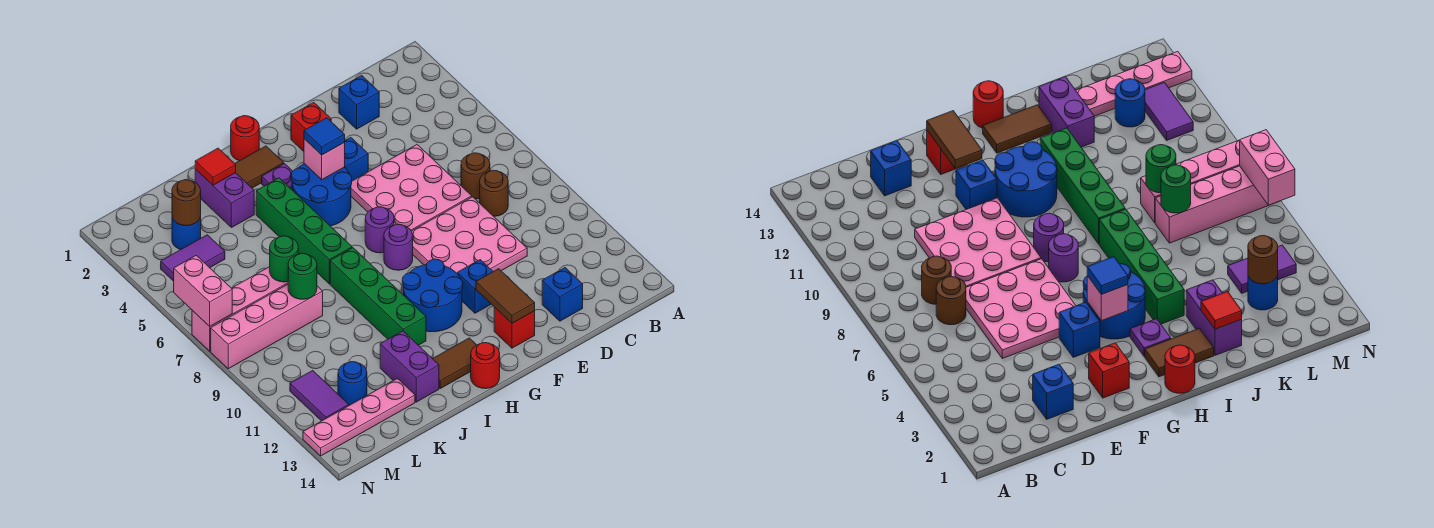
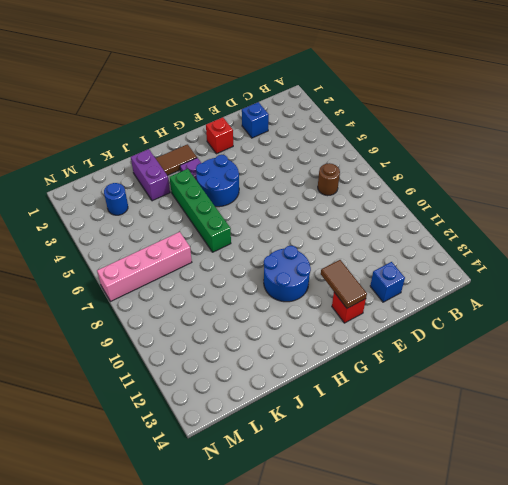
none -> brown 1x1 round brick [480,170,508,216]
none -> pink 3x3 plate [351,145,472,231]
none -> pink 3x3 plate [412,197,527,273]
none -> blue 1x1 brick [344,137,368,181]

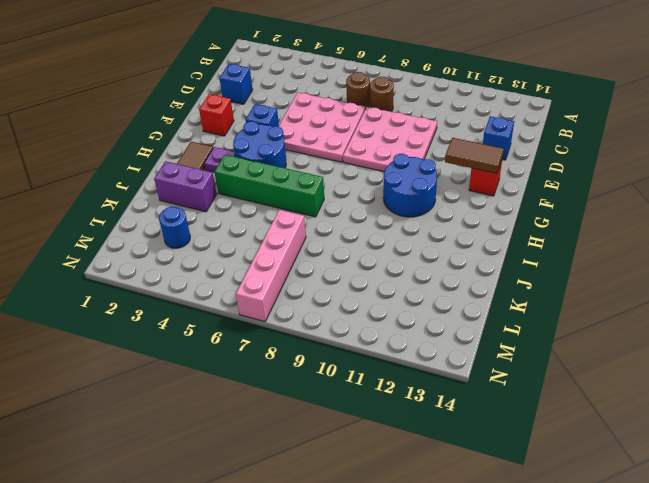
none -> blue 1x1 brick [457,260,493,313]
none -> purple 1x1 round brick [365,207,394,253]
none -> purple 1x1 round brick [384,224,413,270]
none -> red 1x1 round brick [231,116,259,161]

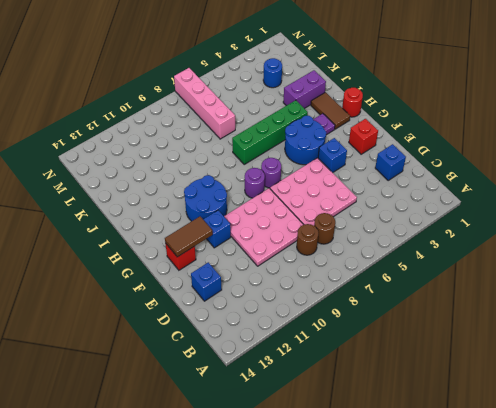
none -> brown 1x2 tile [433,338,476,388]
none -> red 1x1 round brick [471,343,500,389]
none -> green 1x4 brick [330,248,426,345]
none -> purple 1x2 brick [380,331,439,402]

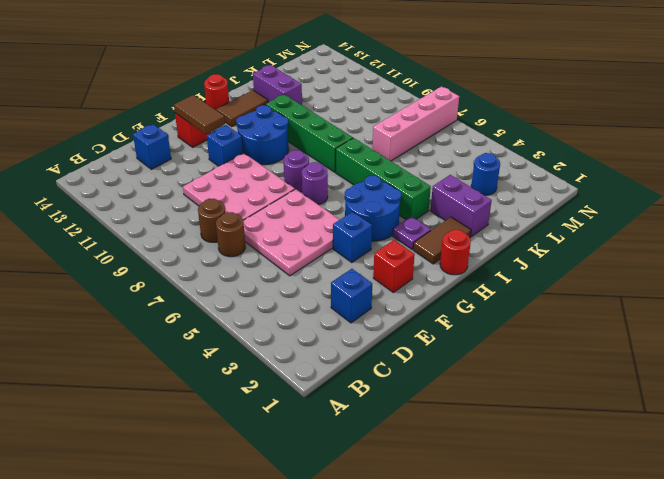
none -> pink 1x4 brick [211,284,323,369]
none -> pink 1x4 plate [303,379,415,456]
none -> purple 1x2 tile [161,235,225,281]
none -> blue 1x1 round brick [338,362,367,405]

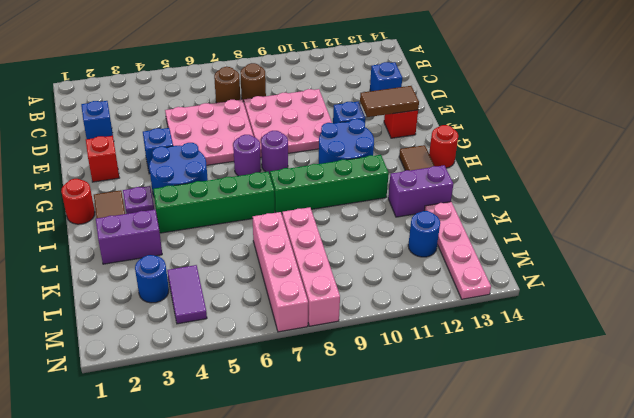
none -> purple 1x2 tile [290,370,349,421]
none -> pink 1x1 brick [304,139,345,180]
none -> red 1x1 tile [195,148,236,185]
none -> green 1x1 round brick [270,236,298,282]

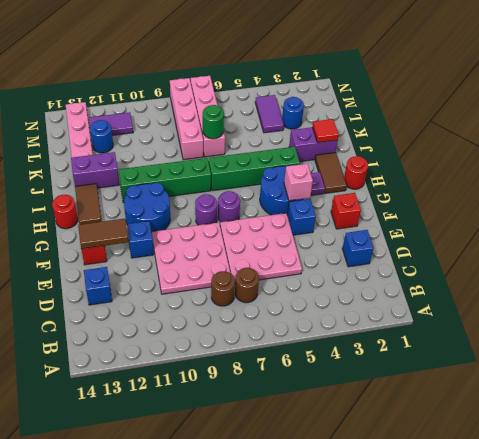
none -> green 1x1 round brick [288,253,317,299]
none -> brown 1x1 round brick [172,180,201,226]
none -> pink 1x2 brick [174,255,232,326]
none -> blue 1x1 tile [304,118,345,155]

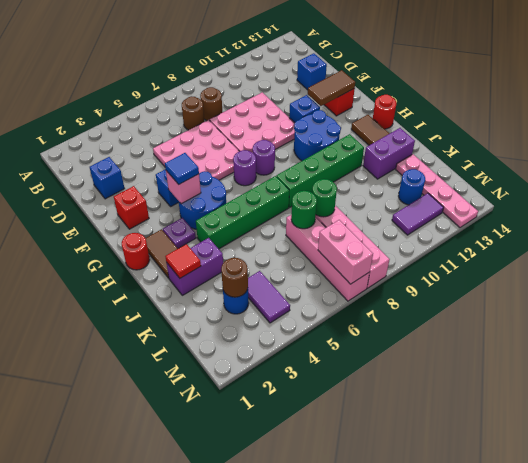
pink 1x2 brick [318,220,373,284] -> pink 1x2 brick turned to [174,255,232,326]

